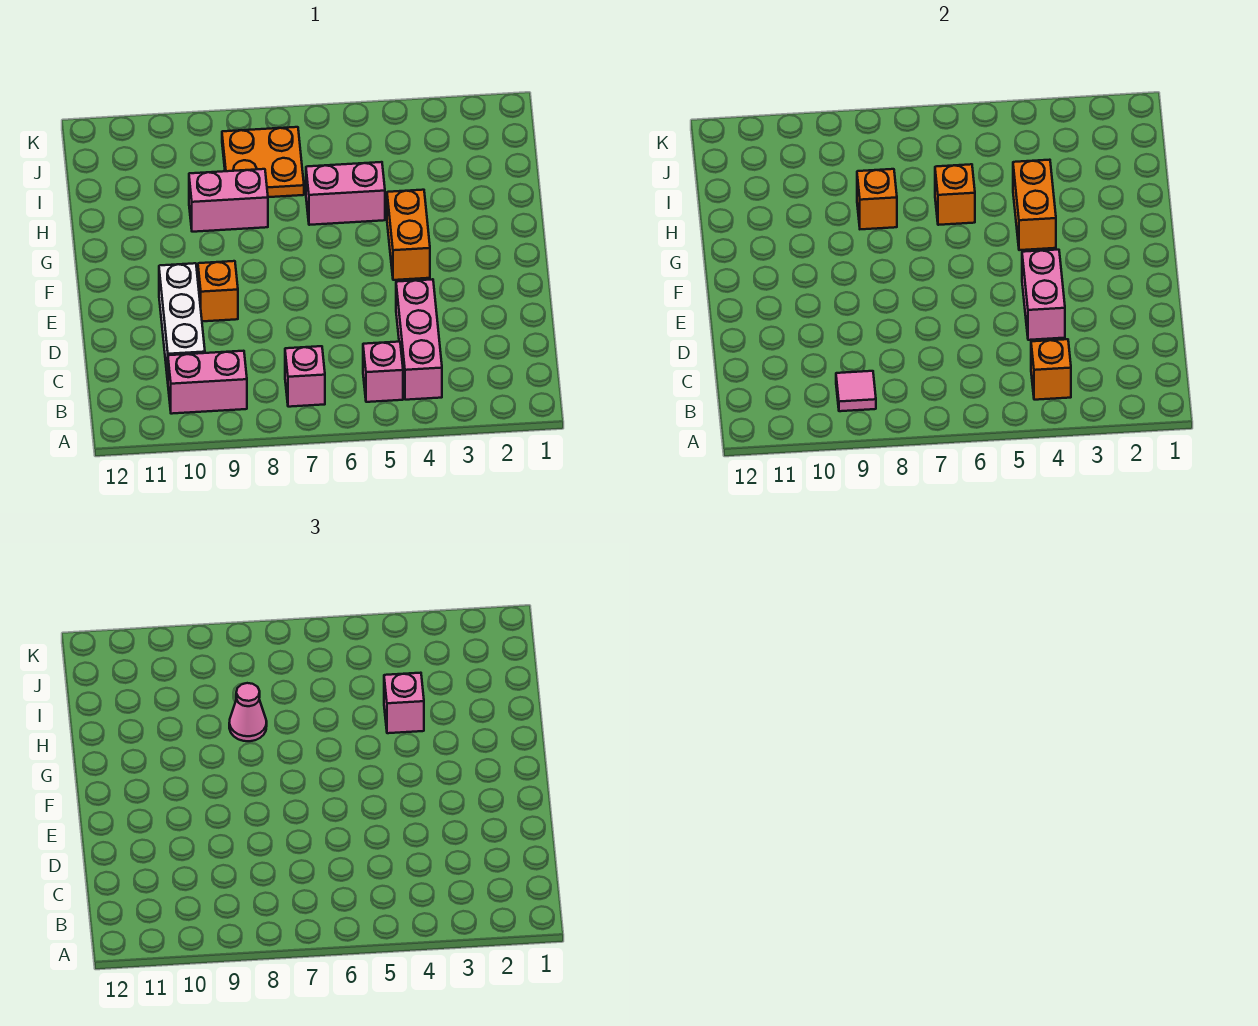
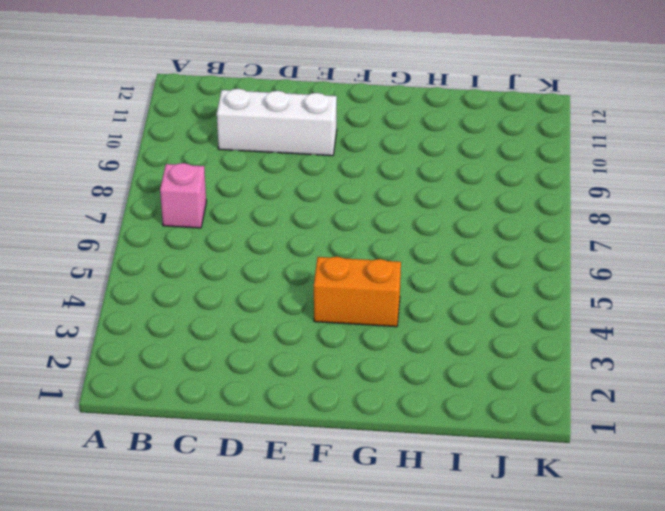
none -> pink 1x3 brick [396,279,442,400]
none -> pink 1x1 brick [363,342,403,402]
none -> pink 1x2 brick [168,351,247,414]

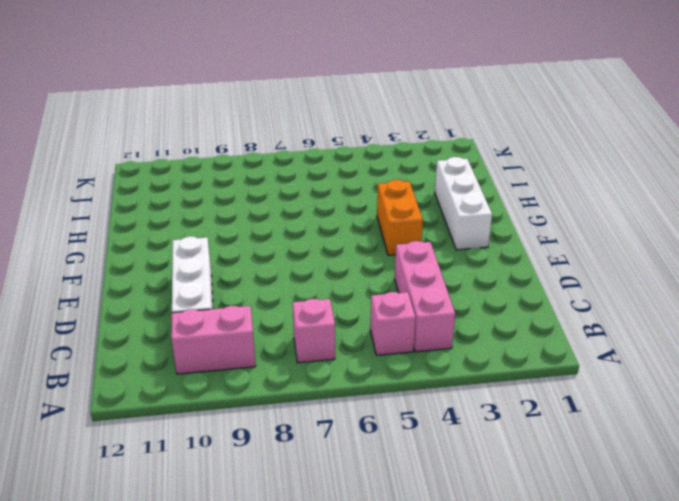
white 1x3 brick [435,157,492,250] -> none
none -> orange 1x1 brick [198,261,238,321]
none -> pink 1x2 brick [306,162,385,225]
none -> pink 1x2 brick [189,169,268,232]

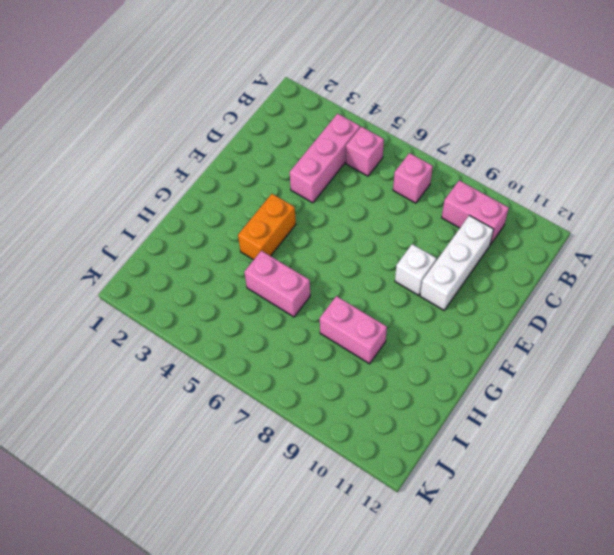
white 1x1 brick [395,244,436,295] -> orange 1x1 brick [198,261,238,321]
none -> orange 2x2 plate [222,127,304,197]
none -> orange 1x1 brick [1031,339,1071,400]
none -> pink 1x1 tile [836,371,876,411]

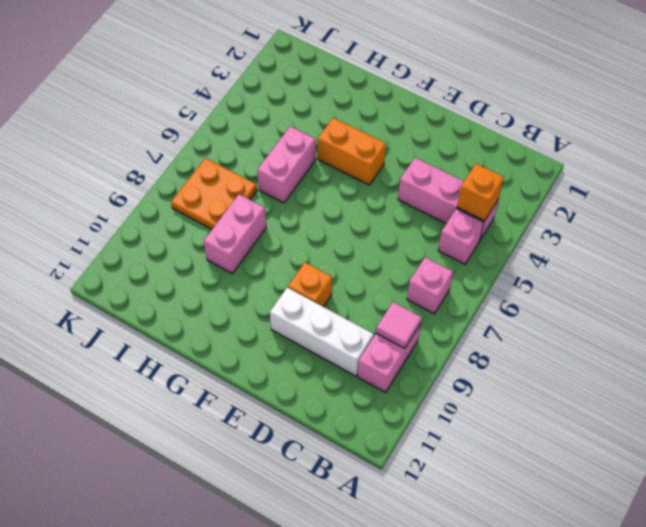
none -> pink 1x2 brick [1022,250,1065,340]
none -> orange 1x2 brick [1013,160,1056,250]
none -> orange 1x1 brick [935,164,975,225]

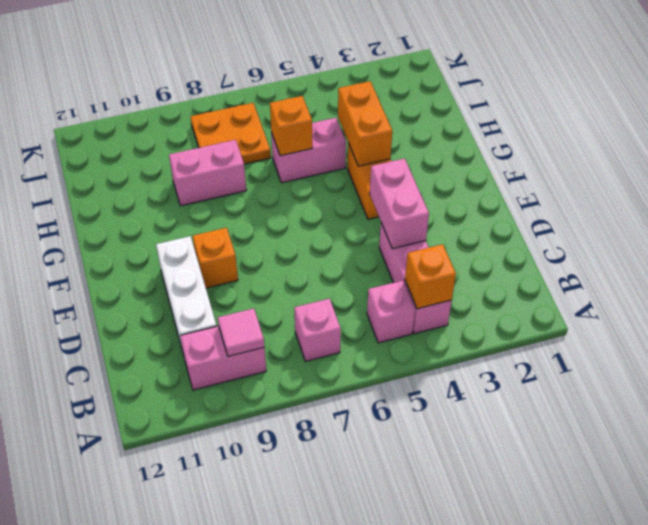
none -> orange 1x1 brick [857,169,897,229]
none -> pink 1x1 brick [384,673,424,733]
none -> pink 1x1 cone [229,683,267,741]

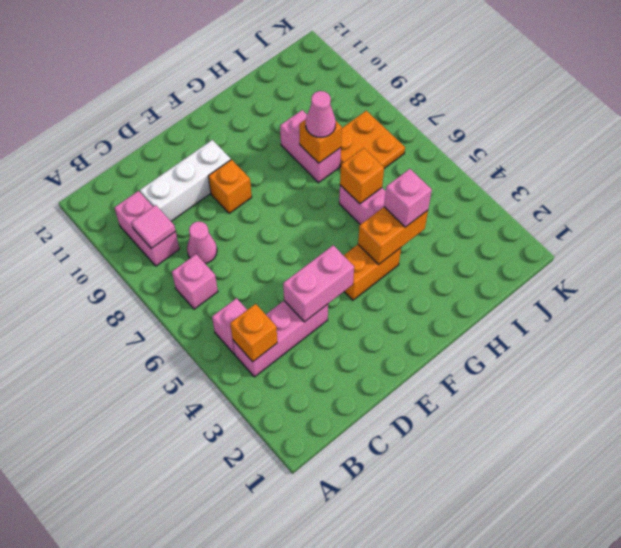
pink 1x1 cone [187,222,217,264] -> none

